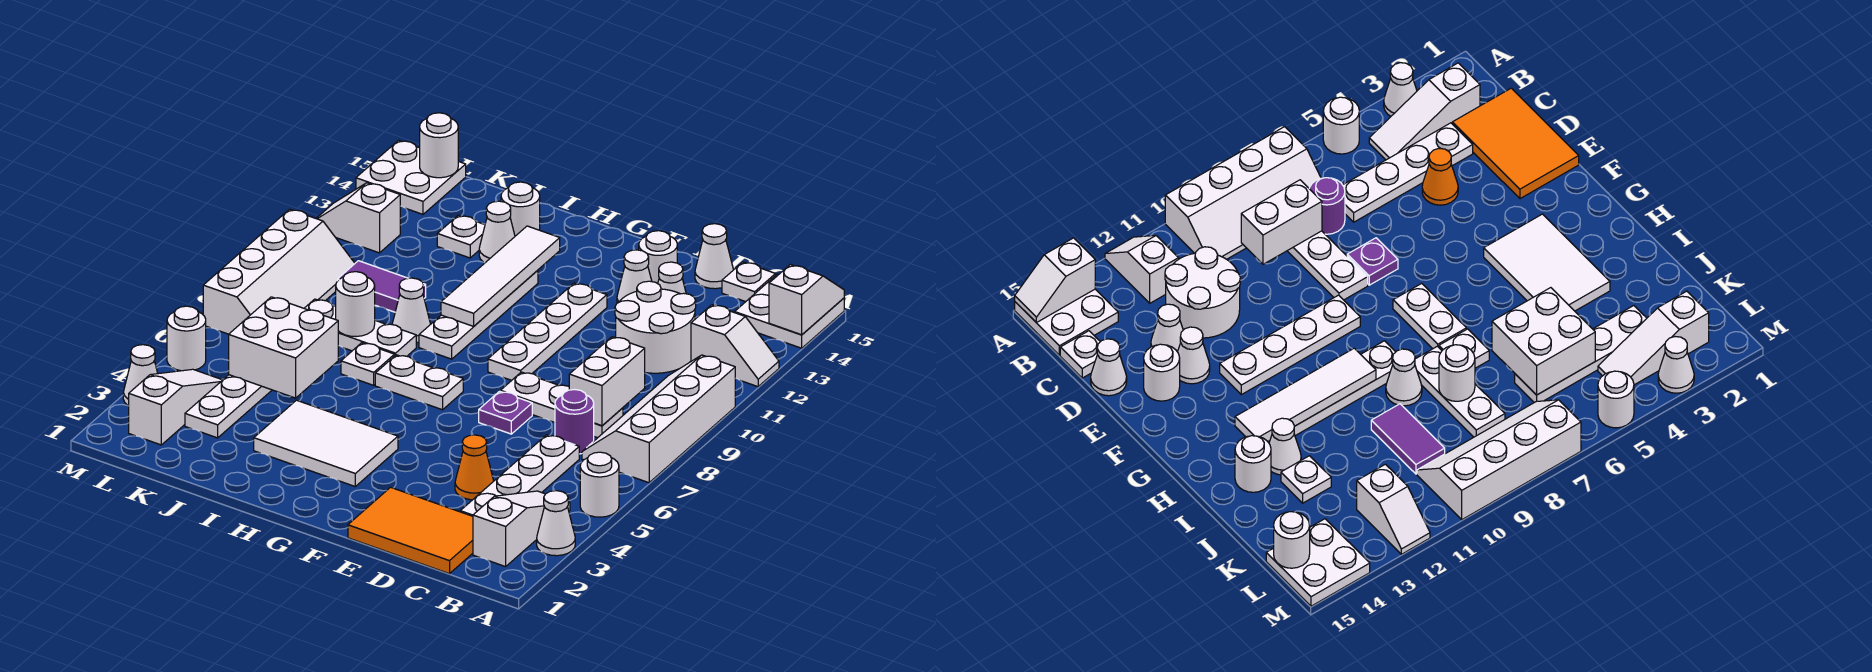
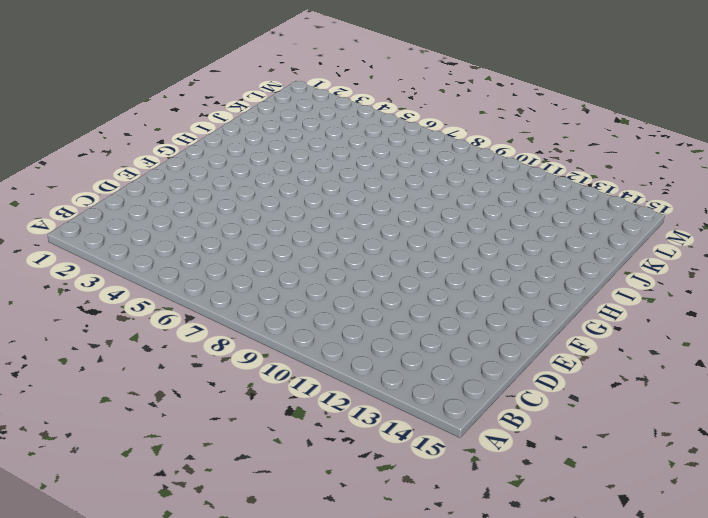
none -> white 1x1 cone [537,491,575,556]
none -> white 1x1 round brick [580,452,619,517]
none -> white 2x4 slope [582,355,735,483]
none -> white 1x2 slope [691,305,779,387]

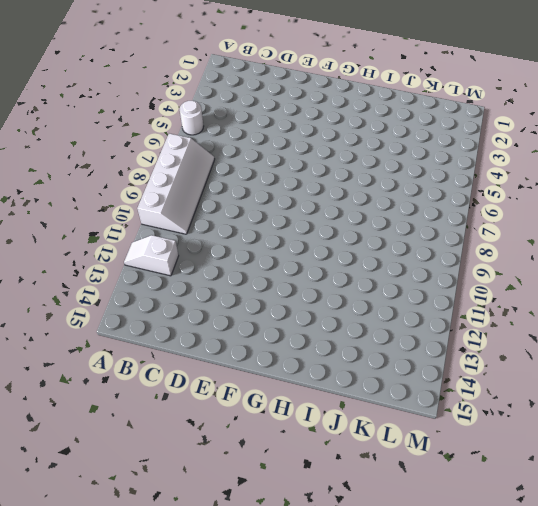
none -> white 1x1 cone [537,491,575,556]
none -> white 2x2 plate [735,274,844,348]
none -> white 1x3 slope [473,491,570,567]
none -> orange 2x3 tile [348,487,473,574]

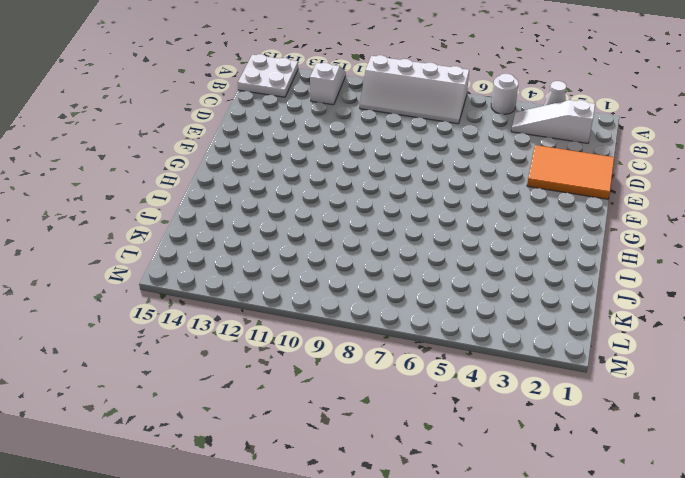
orange 2x3 tile [527,145,614,199] -> orange 2x3 tile turned to [348,487,473,574]
none -> white 1x4 plate [460,435,579,516]
none -> purple 1x1 round brick [555,390,594,454]
none -> white 1x3 plate [501,372,623,438]
none -> white 2x2 round brick [615,281,696,373]

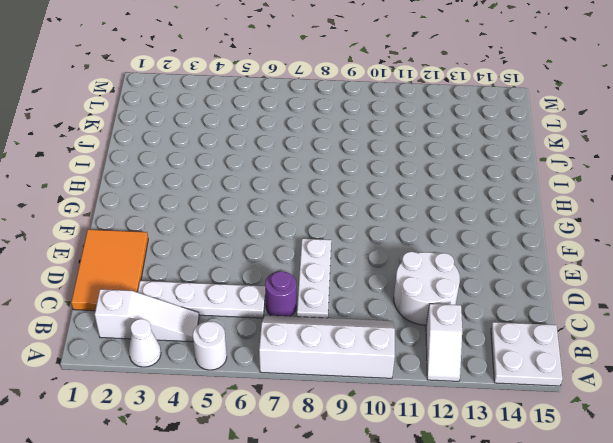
none -> white 1x1 plate [722,262,776,302]
none -> orange 1x1 cone [455,435,494,500]
none -> white 1x1 cone [658,262,686,294]
none -> white 1x1 cone [695,224,733,289]

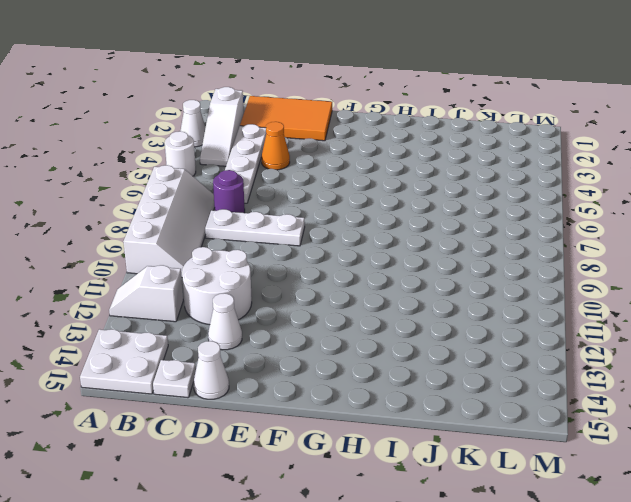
none -> purple 1x1 plate [479,391,532,434]
none -> white 1x1 cone [617,250,652,303]
none -> white 1x1 round brick [639,231,677,284]
none -> white 1x4 plate [488,283,607,380]

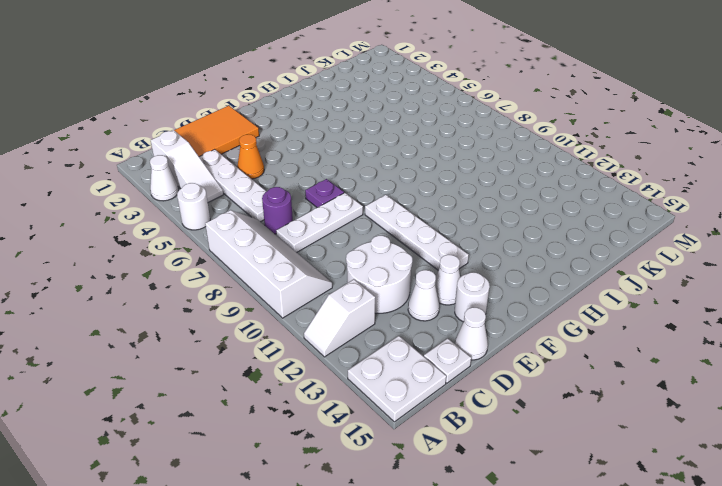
none -> white 2x3 tile [254,400,398,486]
none -> white 1x2 plate [375,355,463,410]
none -> white 1x4 plate [419,270,538,359]
none -> white 1x1 plate [341,343,395,385]

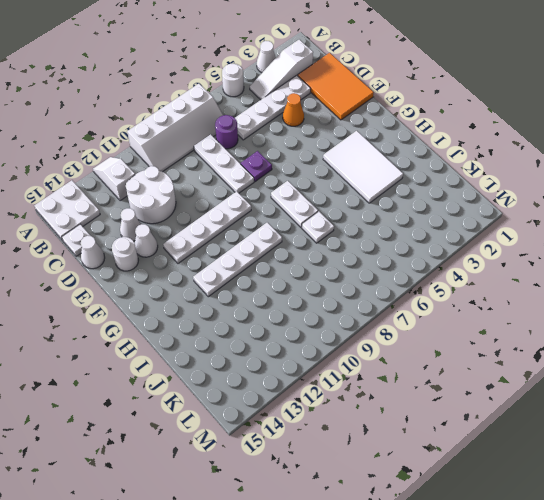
none -> white 1x3 plate [304,299,416,356]
none -> white 1x1 cone [392,278,431,343]
none -> white 1x1 cone [479,201,515,263]
none -> white 1x1 round brick [501,182,540,236]

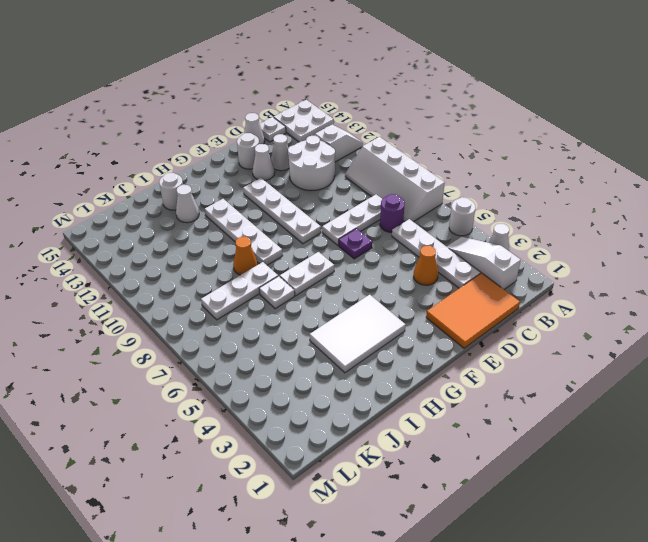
orange 1x1 cone [233,237,258,275] -> white 1x1 cone [392,278,431,343]
none -> purple 1x2 tile [338,261,426,312]
none -> white 1x1 plate [437,215,485,258]
none -> white 1x4 plate [185,375,272,438]
none -> white 1x3 slope [129,369,222,445]

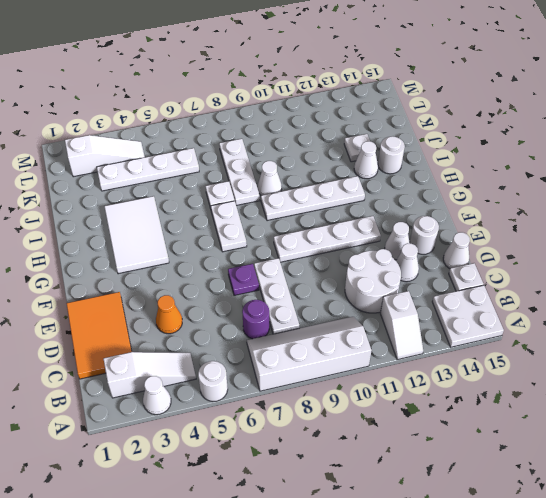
none -> white 1x4 plate [460,435,579,516]
none -> purple 1x2 tile [338,261,426,312]
none -> white 2x4 slope [203,209,355,334]
none -> white 1x2 slope [316,183,400,253]

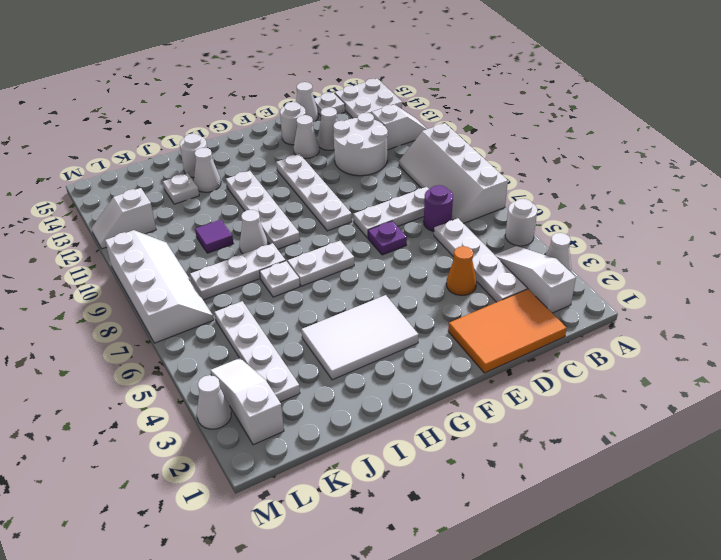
purple 1x1 tile [195,220,233,253] -> purple 1x2 tile [338,261,426,312]
none -> white 2x2 plate [356,140,466,214]
none -> white 1x1 round brick [167,306,206,371]
none -> white 1x2 slope [769,265,844,335]
none -> white 1x2 brick [569,337,645,426]

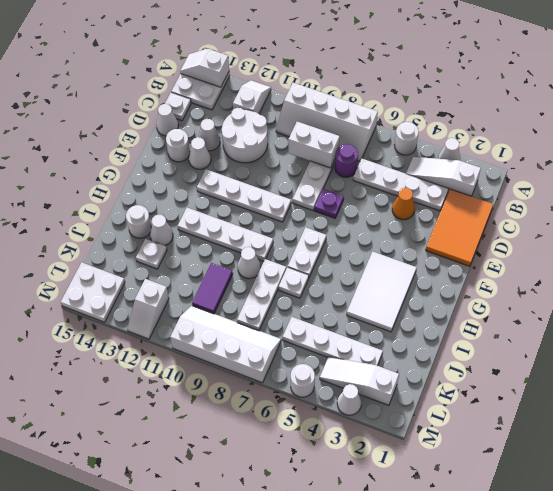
none -> white 1x4 tile [441,226,560,326]
none -> white 2x2 brick [229,297,338,398]
none -> white 1x1 round brick [336,272,375,337]
none -> white 1x1 round brick [420,113,458,178]

